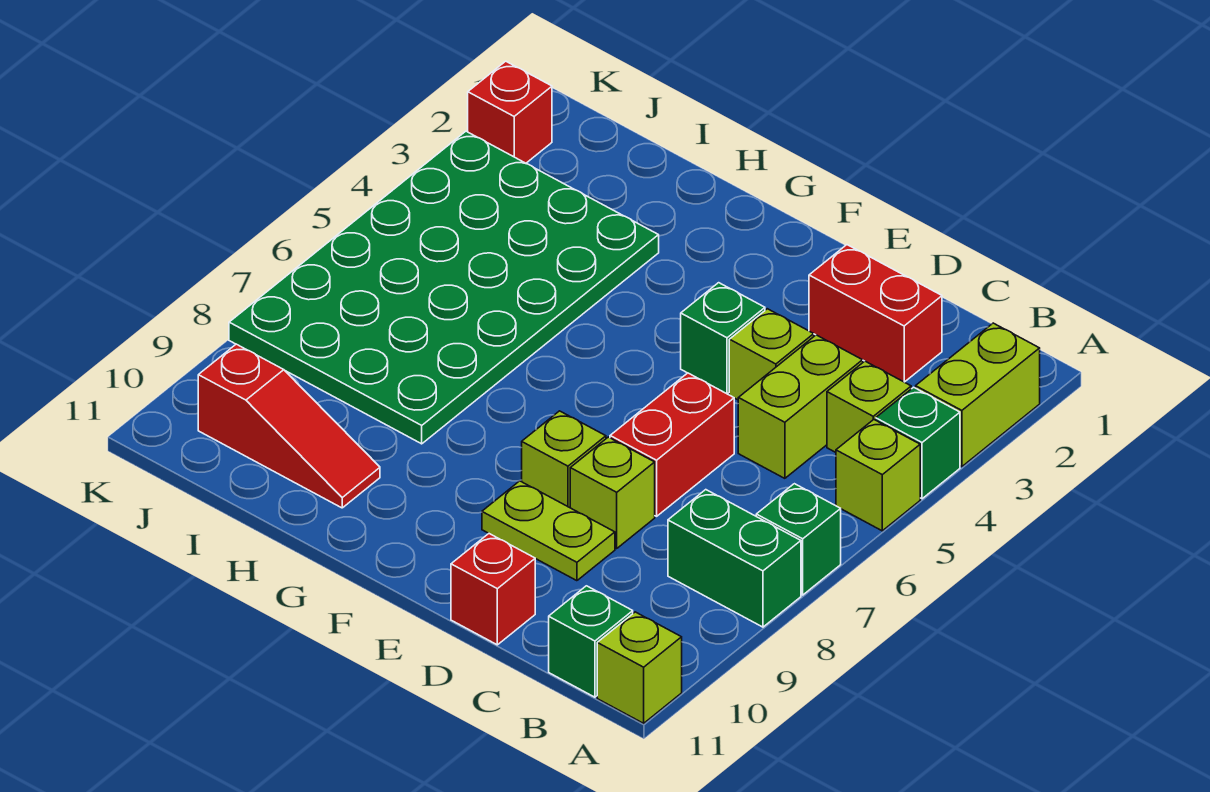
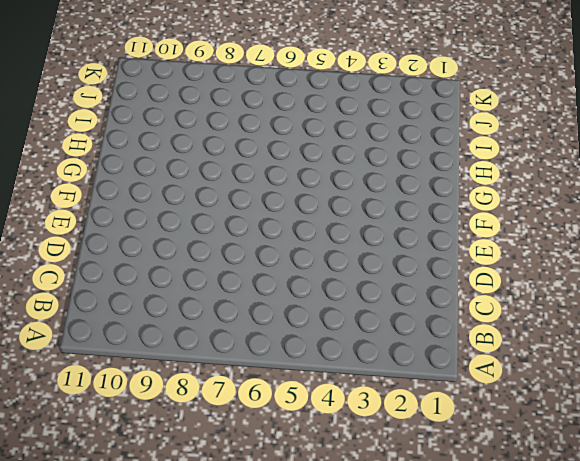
none -> lime 1x2 brick [916,323,1040,467]
none -> green 1x1 brick [876,387,960,499]
none -> lime 1x1 brick [836,420,920,531]

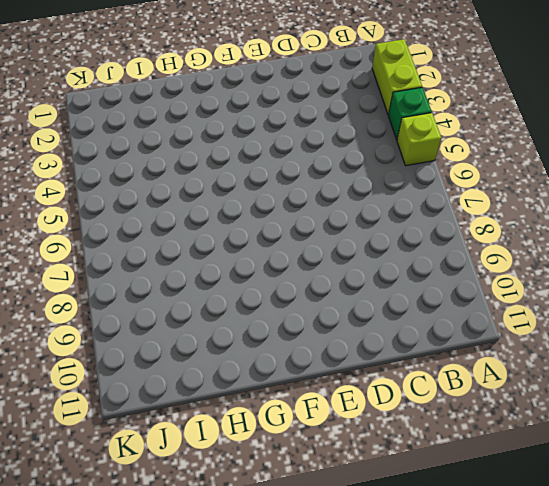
none -> green 1x1 brick [756,484,841,595]
none -> green 1x2 brick [668,490,801,627]
none -> lime 1x1 brick [597,612,682,723]

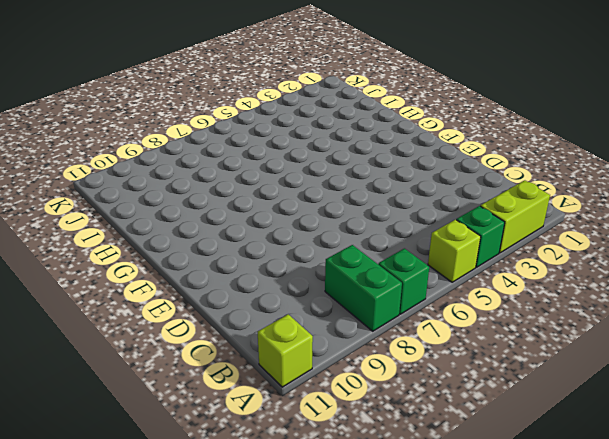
none -> lime 1x1 brick [827,361,911,452]
none -> green 1x1 brick [549,586,633,697]
none -> red 1x2 brick [809,245,942,382]

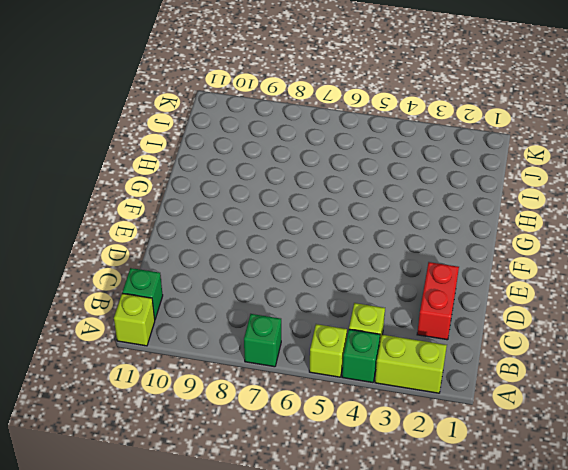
none -> green 1x2 brick [668,490,801,627]
none -> lime 1x2 brick [738,335,863,478]
none -> lime 1x1 brick [729,309,814,400]

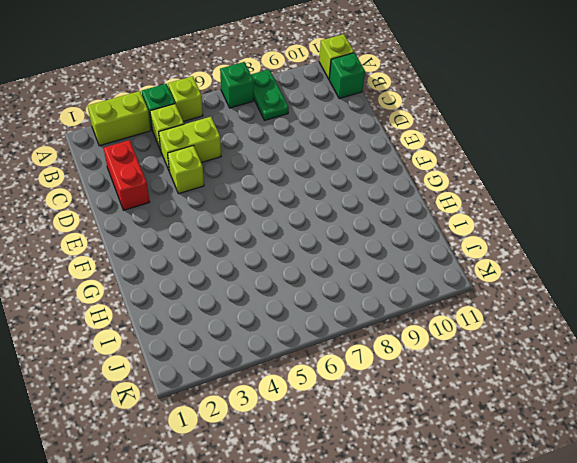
green 1x2 plate [251,69,289,120] -> green 1x2 brick [668,490,801,627]
none -> red 1x2 brick [610,373,734,516]
none -> lime 1x1 brick [570,437,655,548]
none -> lime 1x2 plate [482,481,615,581]

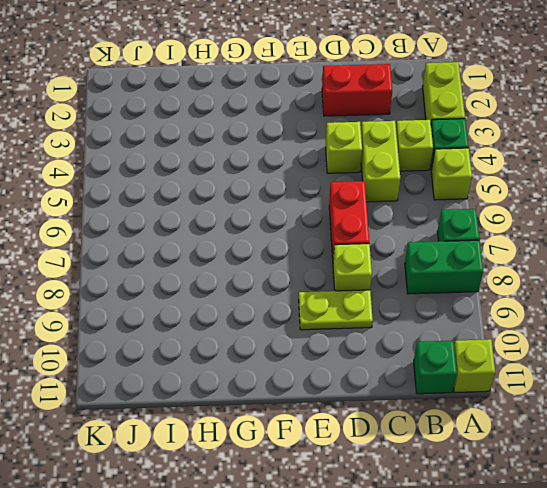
none -> red 1x1 brick [451,534,535,645]
none -> green 1x1 brick [681,283,765,394]
none -> lime 1x1 brick [522,411,606,508]

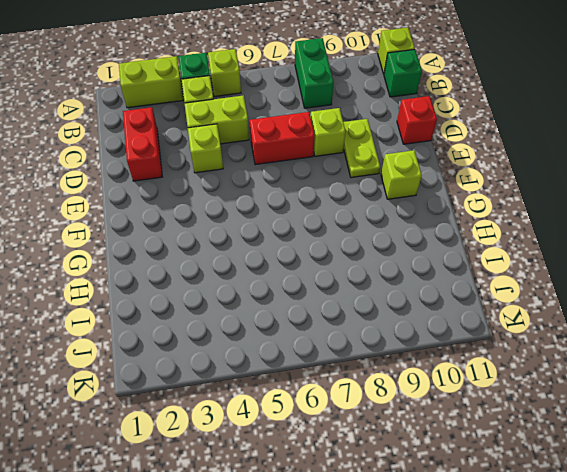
lime 1x1 brick [381,150,422,199] -> lime 1x1 brick moved to [522,411,606,508]
none -> green 1x1 brick [756,484,841,595]
none -> green 1x1 brick [681,283,765,394]
none -> green 4x6 plate [229,131,659,444]

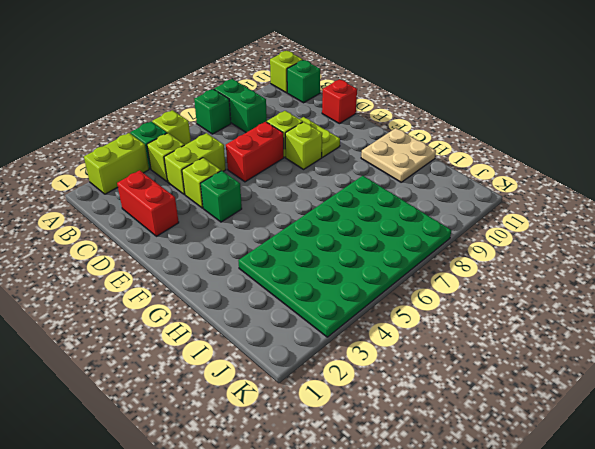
tan 2x2 plate [361,128,436,182] -> red 1x3 slope [198,344,380,508]
none -> red 1x1 brick [468,61,552,163]

